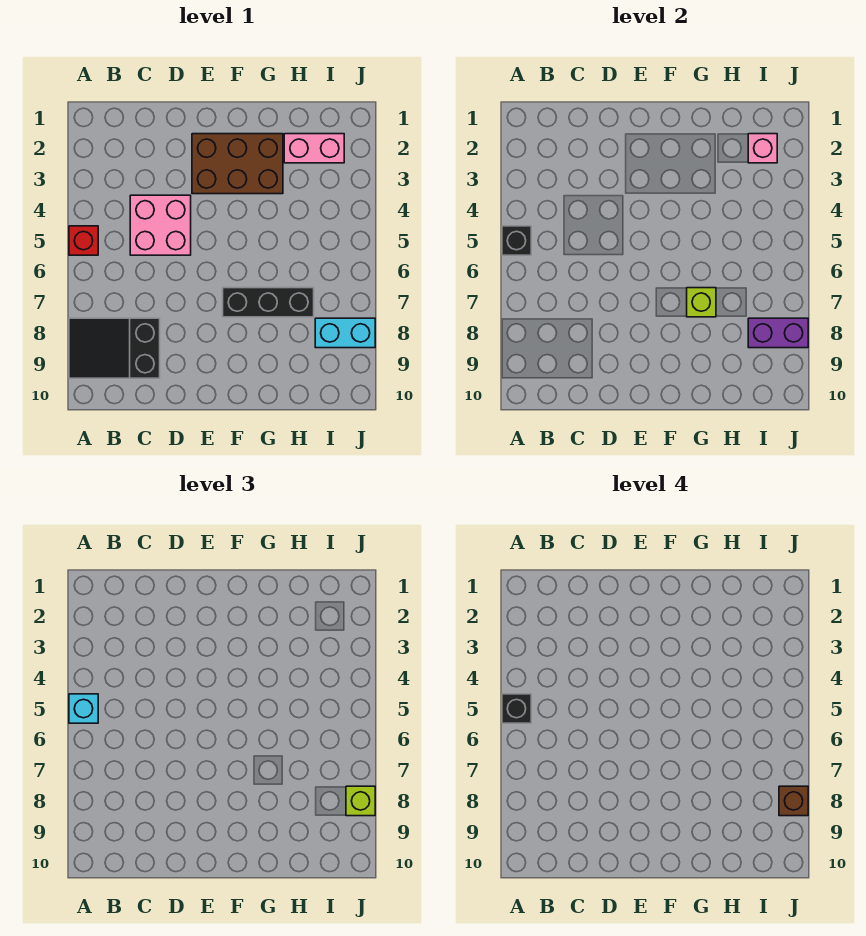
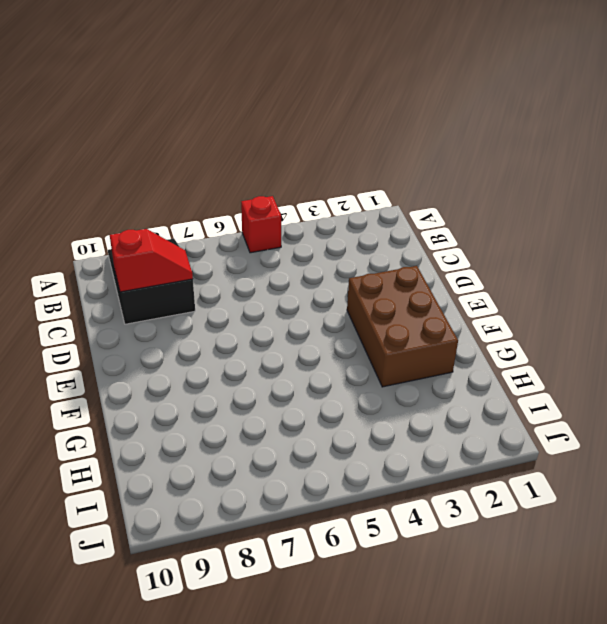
red 1x2 slope [110,229,193,292] -> none
none -> pink 2x2 brick [130,195,191,255]
none -> black 1x3 brick [223,288,314,317]
none -> pink 1x2 brick [284,134,344,163]

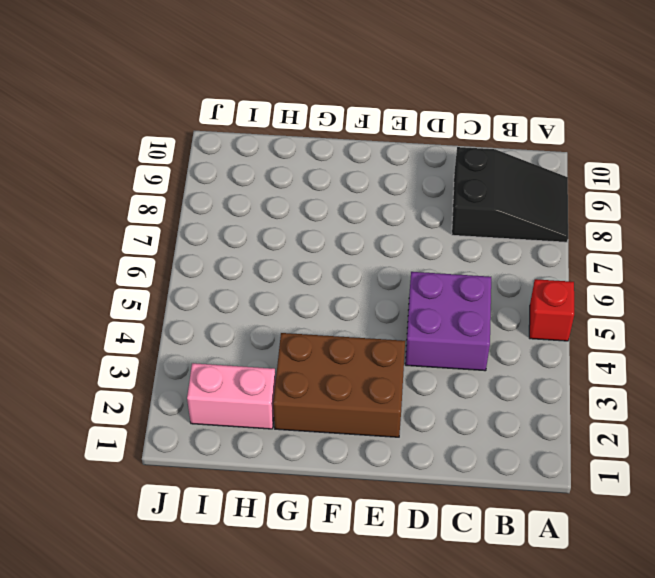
purple 2x2 brick [405,272,491,371] -> pink 2x2 brick [130,195,191,255]
none -> black 1x3 brick [223,288,314,317]
none -> cyan 1x2 brick [315,318,375,348]
none -> black 1x1 brick [502,226,531,255]

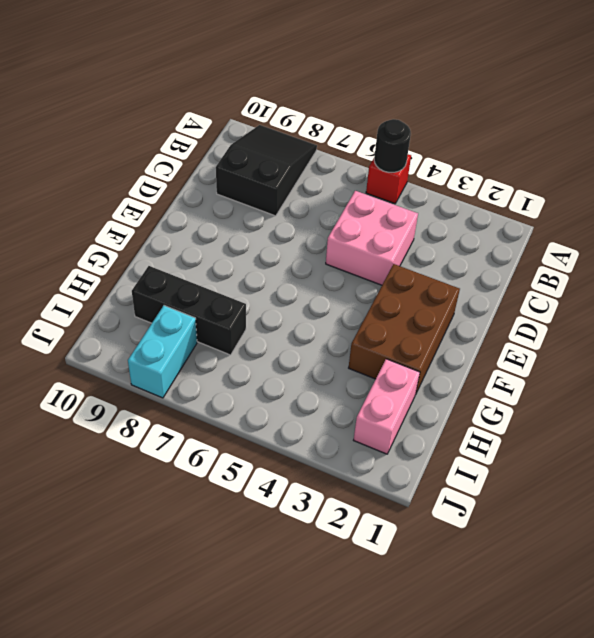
black 1x1 round brick [374,119,411,172] -> black 1x1 brick [502,226,531,255]
black 1x3 brick [132,266,246,355] -> black 1x3 brick turned to [223,288,314,317]
none -> lime 1x1 brick [687,288,716,317]
none -> pink 1x1 brick [748,134,777,163]
none -> purple 1x2 brick [748,318,808,348]

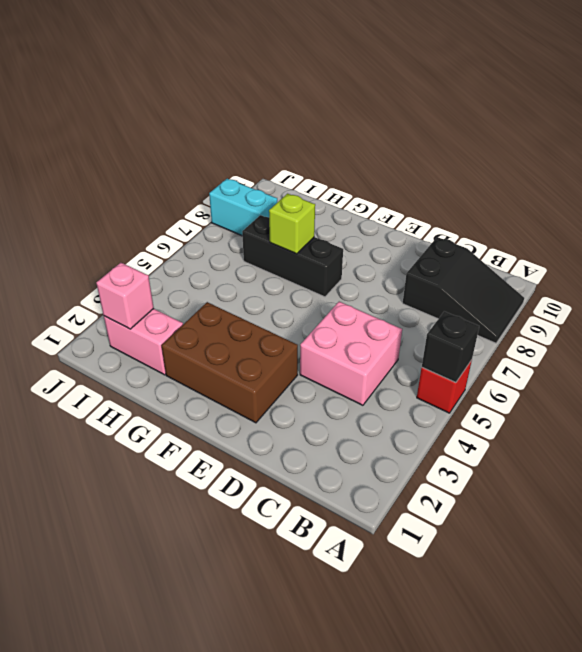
none -> purple 1x2 brick [748,318,808,348]
none -> cyan 1x1 brick [69,694,98,723]
none -> lime 1x1 brick [346,786,375,816]

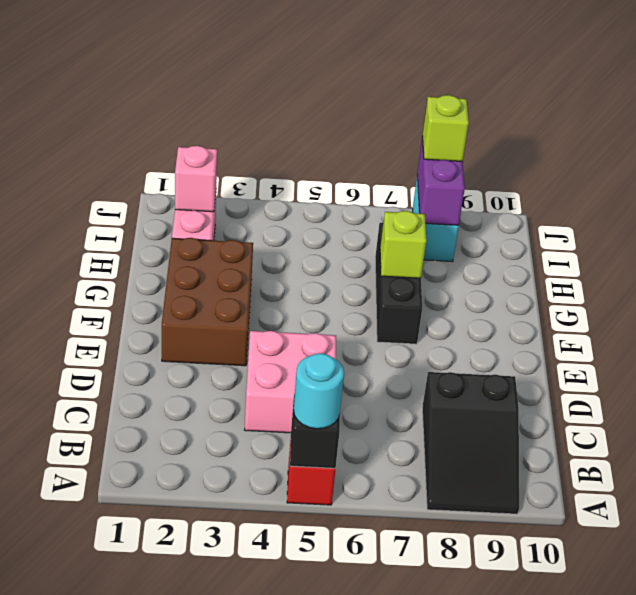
cyan 1x1 round brick [294,353,344,429] -> cyan 1x1 brick [69,694,98,723]
none -> black 1x1 brick [502,694,531,723]
none -> brown 1x1 brick [779,786,808,816]

